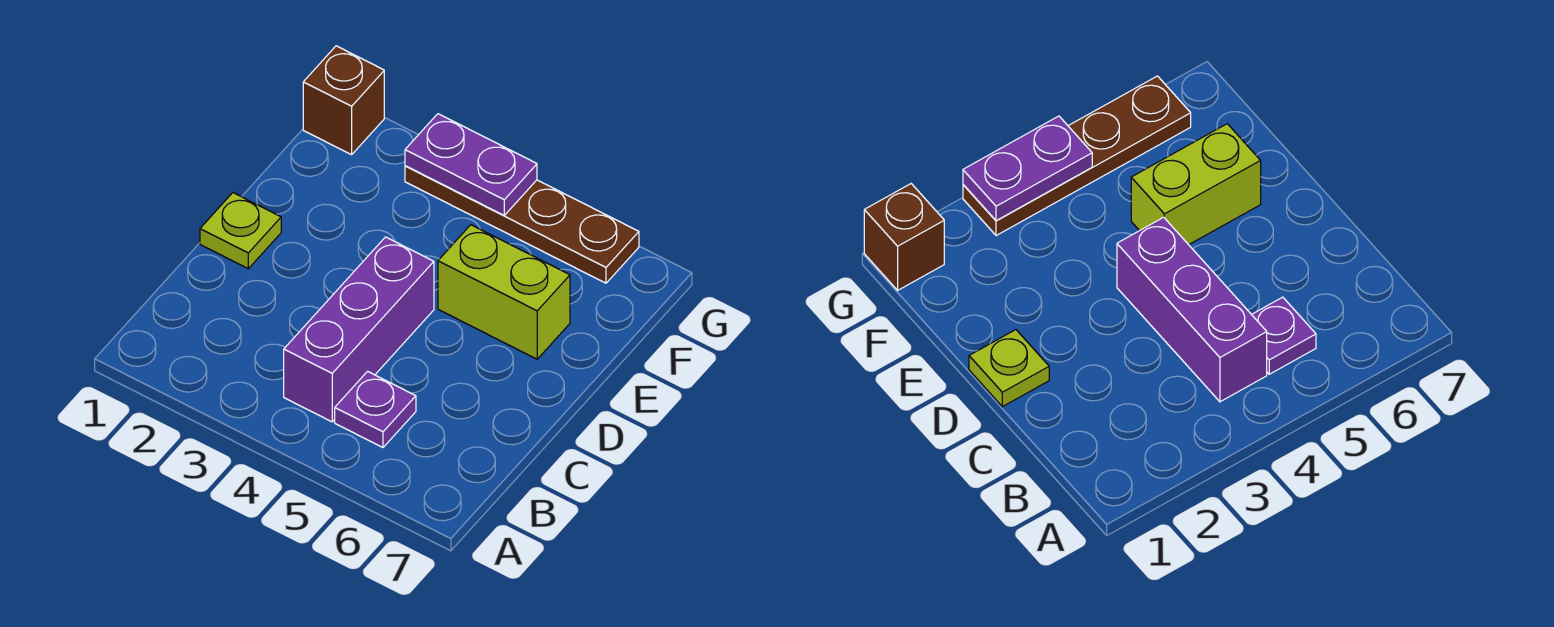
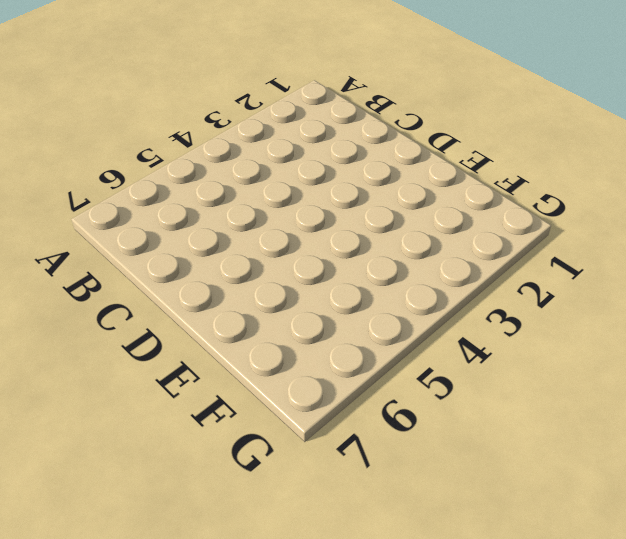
none -> purple 1x3 brick [284,237,434,422]
none -> purple 1x1 plate [335,371,416,447]

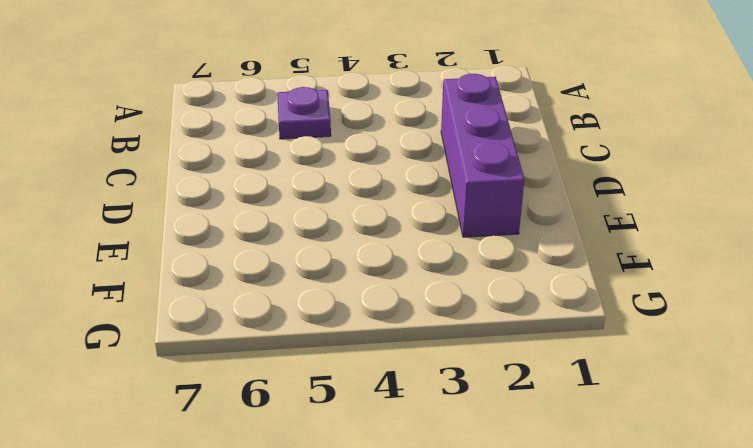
purple 1x3 brick [441,74,524,237] -> purple 1x3 brick moved to [284,237,434,422]
none -> lime 1x1 plate [200,193,281,269]
none -> lime 1x2 brick [438,225,570,359]

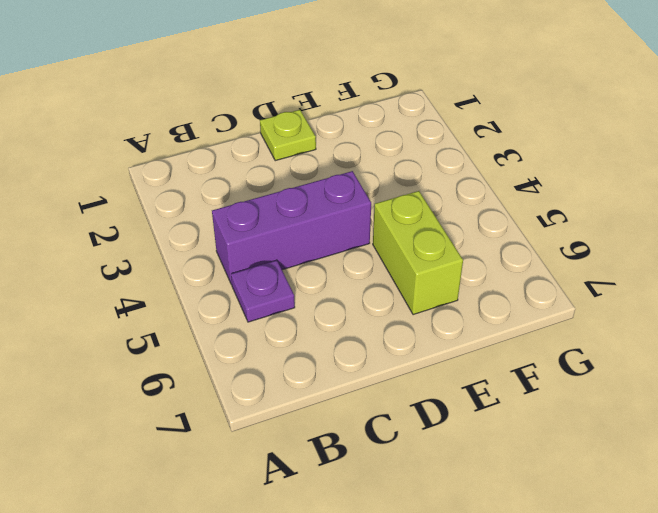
none -> brown 1x1 brick [303,46,384,155]
none -> brown 1x4 plate [405,166,639,283]

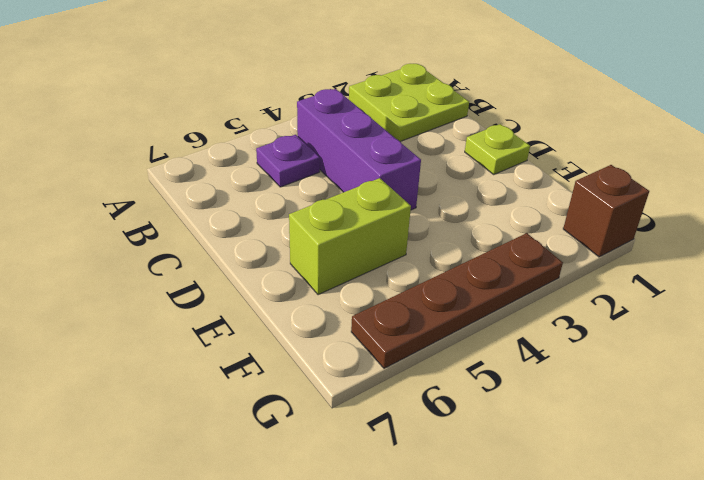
lime 2x2 plate [349,64,469,142] -> none
none -> purple 1x2 plate [405,114,537,215]

